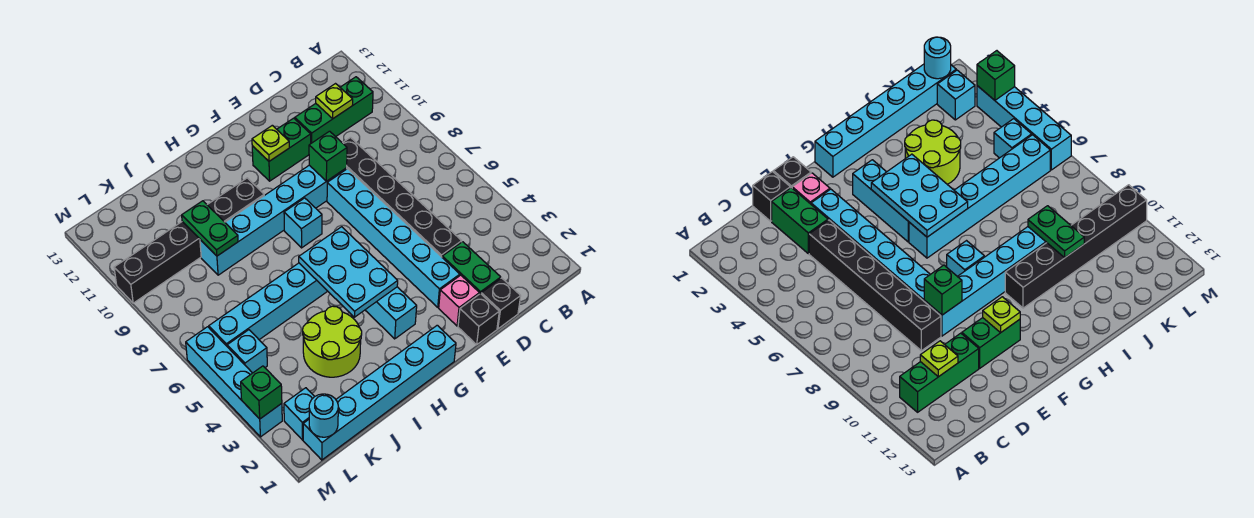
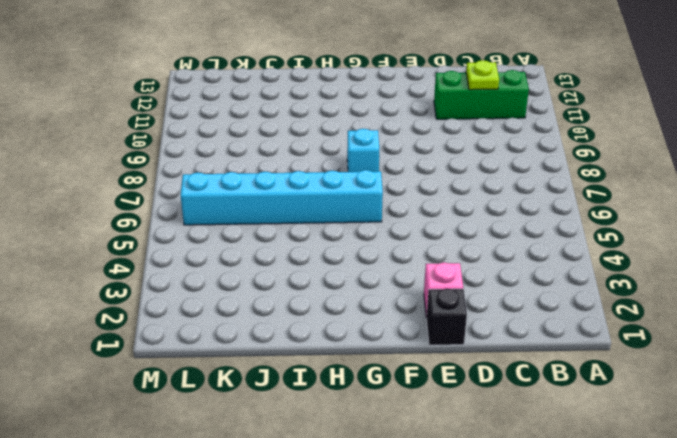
none -> black 1x1 brick [481,278,521,329]
none -> green 1x2 brick [442,242,501,294]
none -> black 1x6 brick [343,137,462,257]

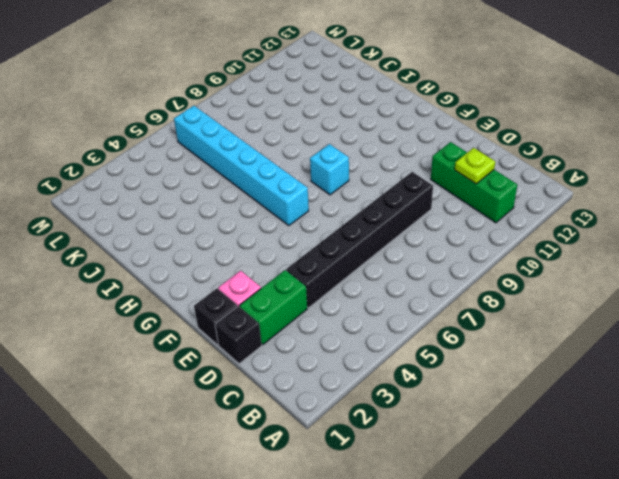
none -> cyan 1x6 brick [327,169,460,307]
none -> cyan 1x6 brick [200,165,347,275]
none -> green 1x2 brick [252,118,311,181]

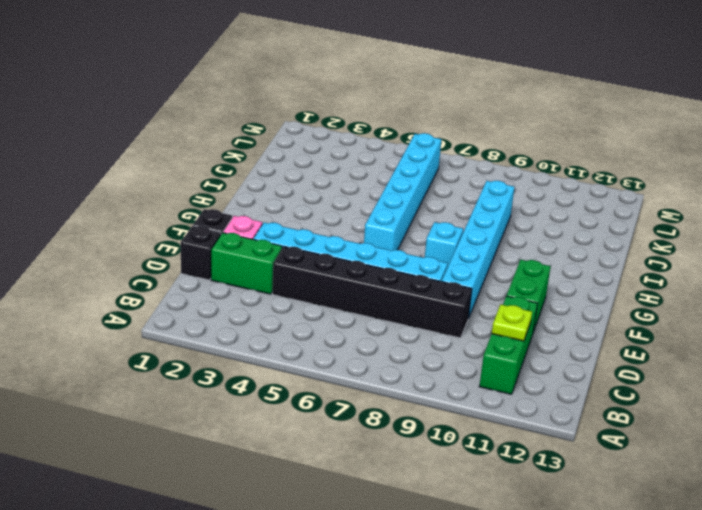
none -> cyan 1x6 brick [303,325,456,460]
none -> cyan 1x3 brick [365,287,417,339]
none -> black 1x6 brick [114,178,264,303]

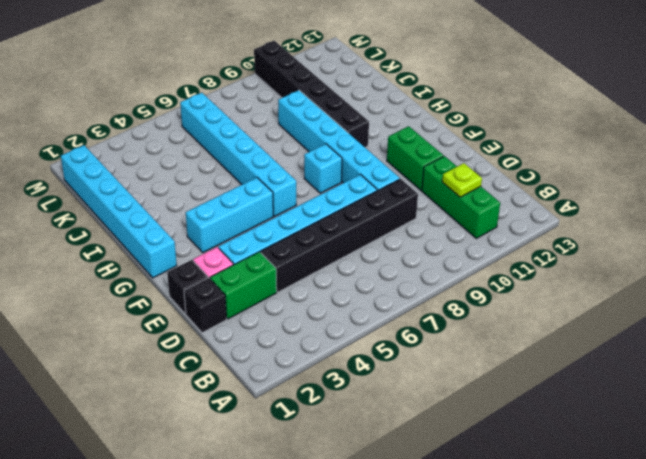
none -> lime 2x2 round brick [303,306,362,377]
none -> cyan 1x1 brick [284,388,315,440]
none -> cyan 1x1 brick [227,330,267,373]

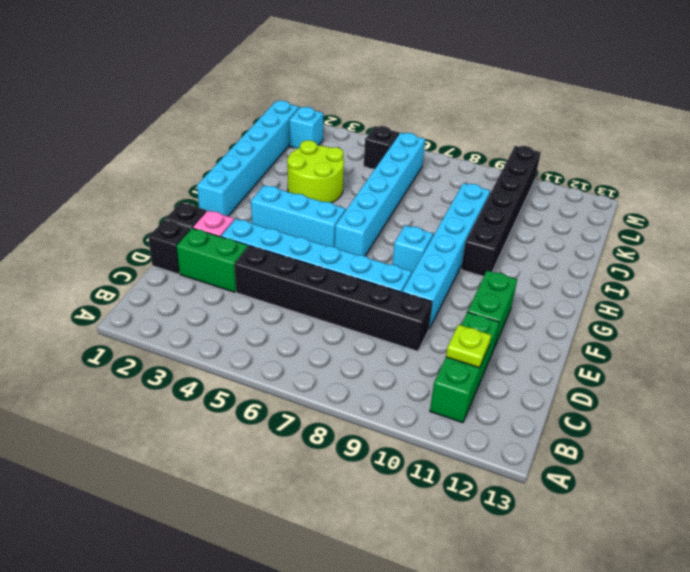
black 1x1 brick [364,126,399,169] -> cyan 1x1 brick [227,330,267,373]
none -> cyan 1x4 brick [186,327,282,437]
none -> green 1x1 brick [309,131,347,181]
none -> lime 1x1 plate [252,125,289,161]

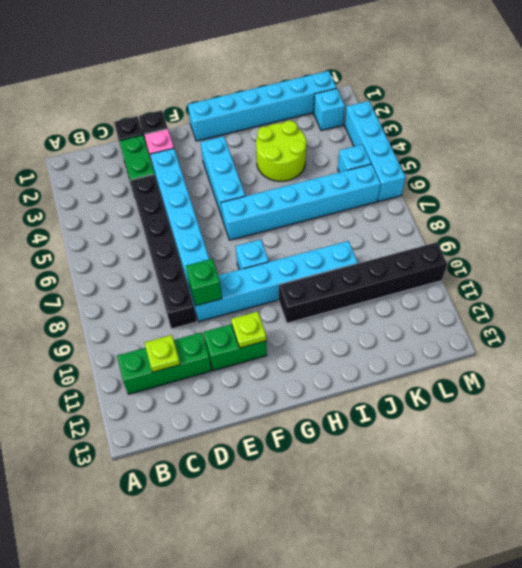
none -> cyan 2x3 plate [299,227,398,317]
none -> green 1x2 plate [182,201,238,256]
none -> cyan 1x1 round brick [309,394,338,437]

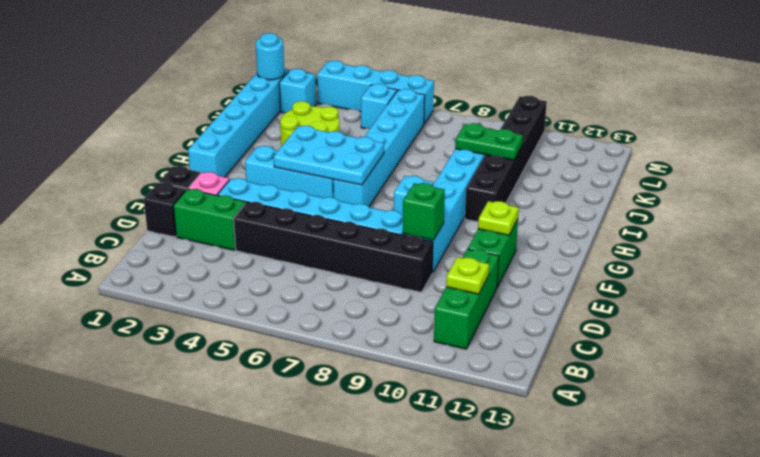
none -> green 1x1 brick [241,366,282,419]

